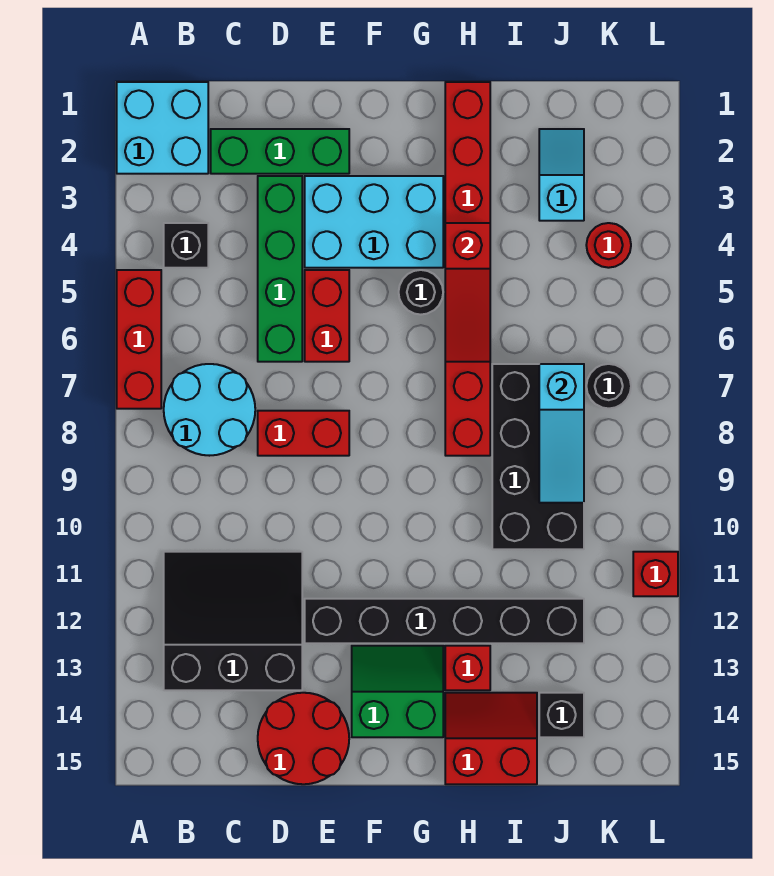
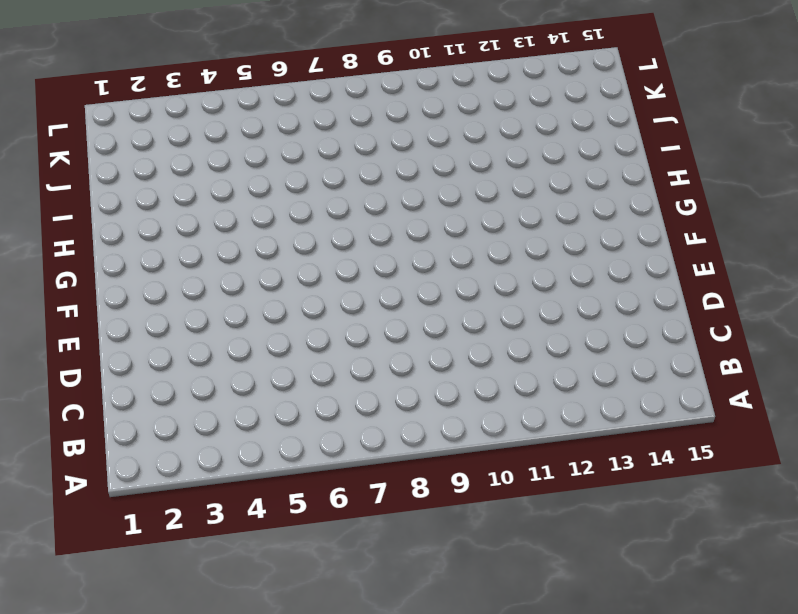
none -> cyan 2x2 brick [117,82,208,174]
none -> red 1x3 brick [117,270,161,409]
none -> black 1x1 brick [164,223,208,268]

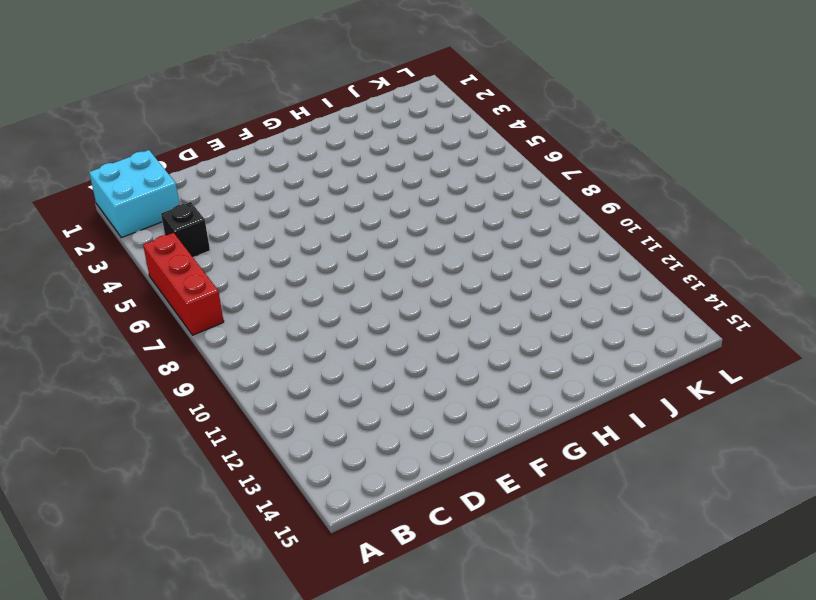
none -> cyan 2x2 round brick [164,364,255,456]
none -> black 3x3 slope [164,552,302,690]
none -> green 1x3 brick [211,129,349,174]

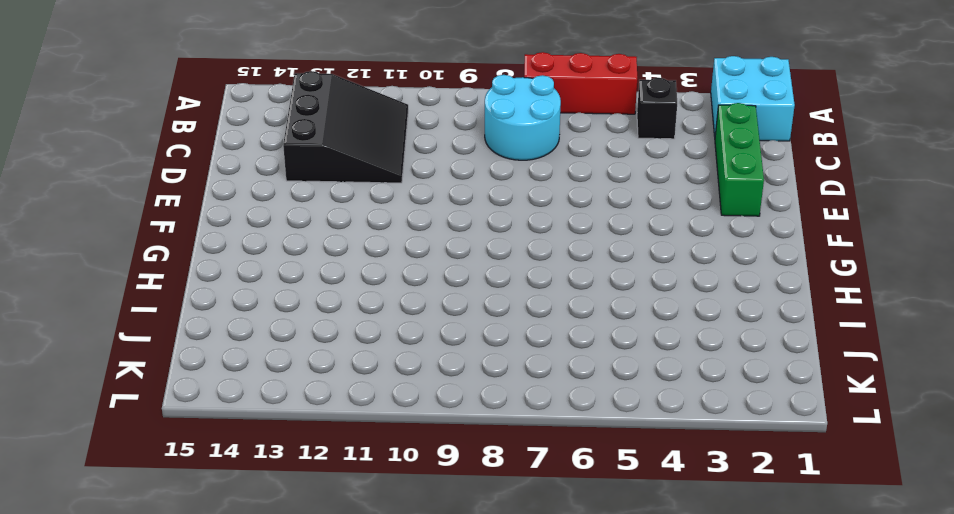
none -> green 1x4 brick [258,176,302,362]
none -> red 1x2 brick [258,411,349,456]
none -> red 2x2 round brick [258,693,349,784]

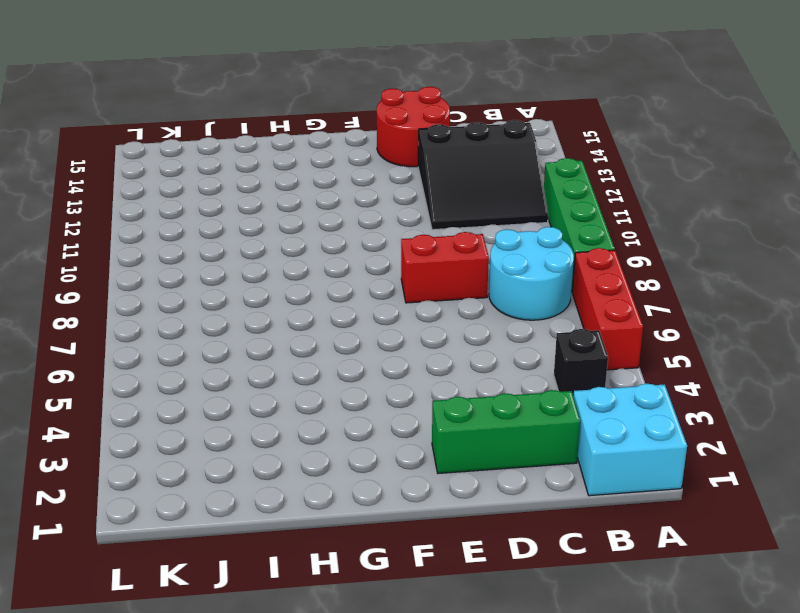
green 1x4 brick [544,158,615,291] -> green 1x4 brick moved to [258,176,302,362]
none -> cyan 2x3 brick [305,176,443,268]
none -> red 1x2 brick [305,270,349,362]
none -> black 1x6 brick [305,599,584,643]

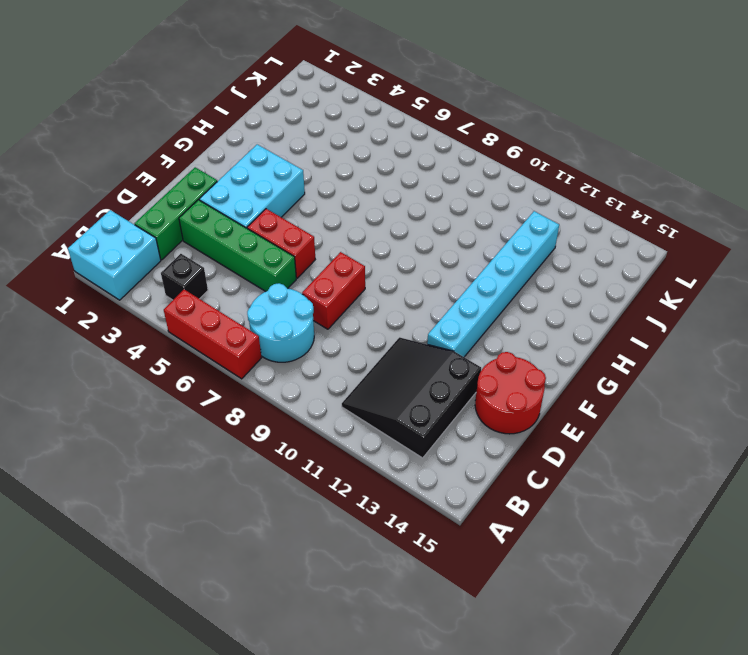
cyan 1x6 brick [427,211,559,357] -> black 1x6 brick [305,599,584,643]
none -> green 2x2 slope [352,646,443,737]
none -> black 1x1 round brick [399,270,443,315]
none -> red 1x8 brick [445,82,490,456]

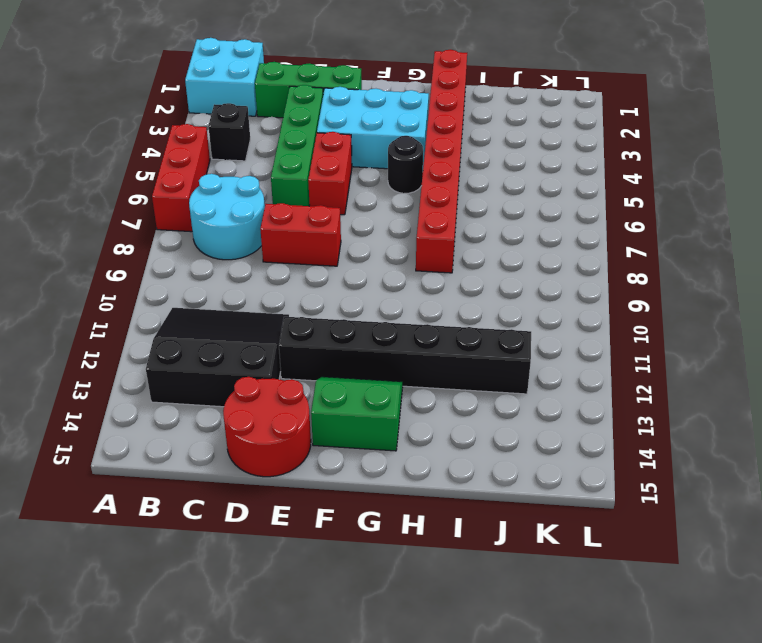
none -> red 1x1 brick [445,646,490,690]
none -> red 2x2 slope [445,693,537,784]
none -> black 2x4 brick [492,364,584,549]

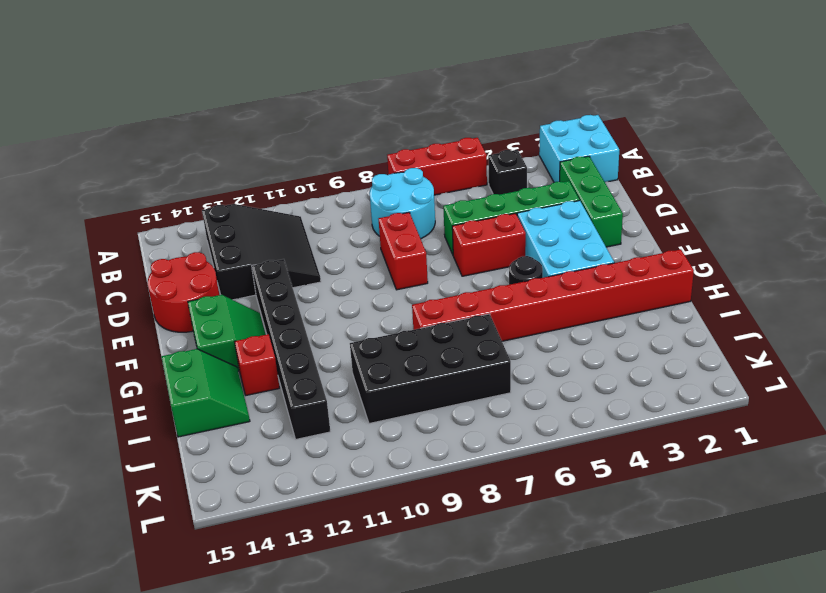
green 2x2 slope [162,349,250,437] -> red 2x2 slope [445,693,537,784]
none -> cyan 1x2 slope [539,129,584,221]
none -> black 1x1 brick [539,693,584,737]
none -> red 1x1 round brick [586,223,631,268]

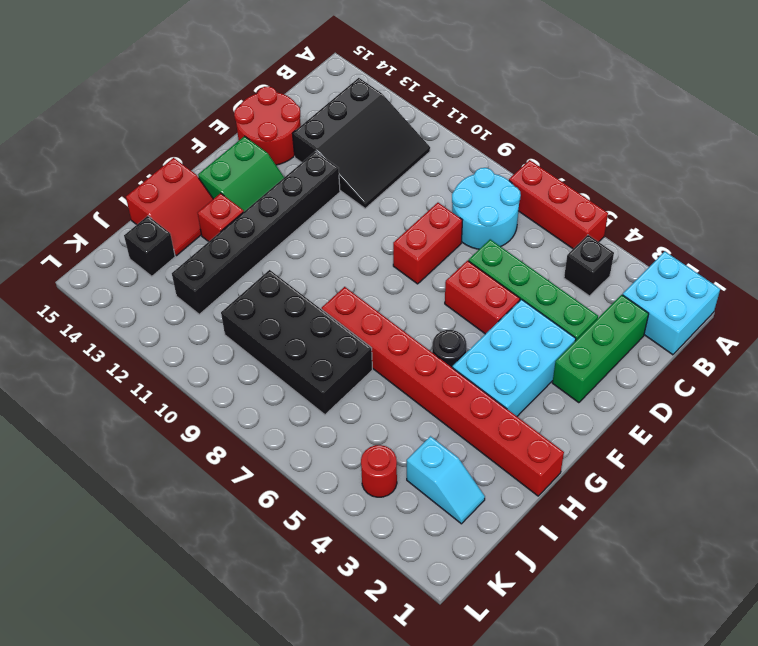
none -> black 1x1 round brick [586,364,631,409]
none -> red 1x1 brick [633,552,678,596]
none -> red 1x3 slope [445,223,490,362]

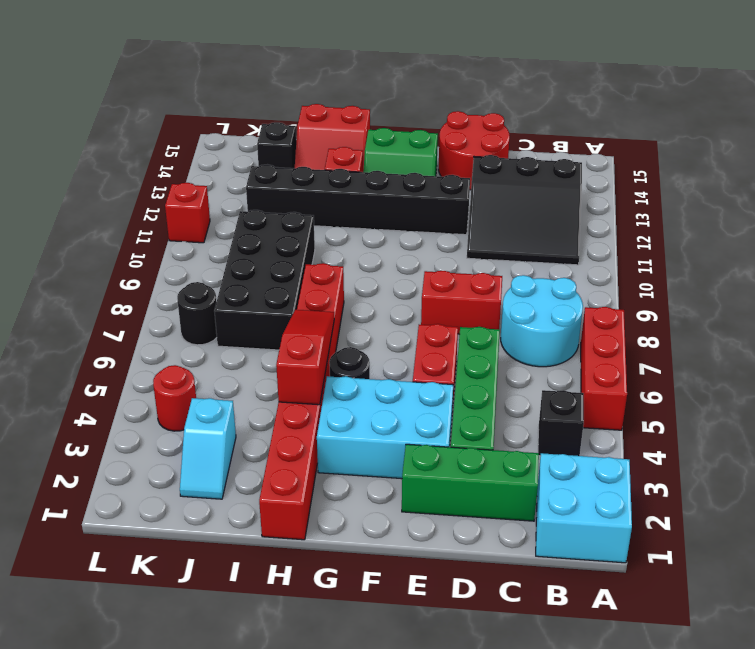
none -> cyan 1x3 slope [539,364,584,503]

